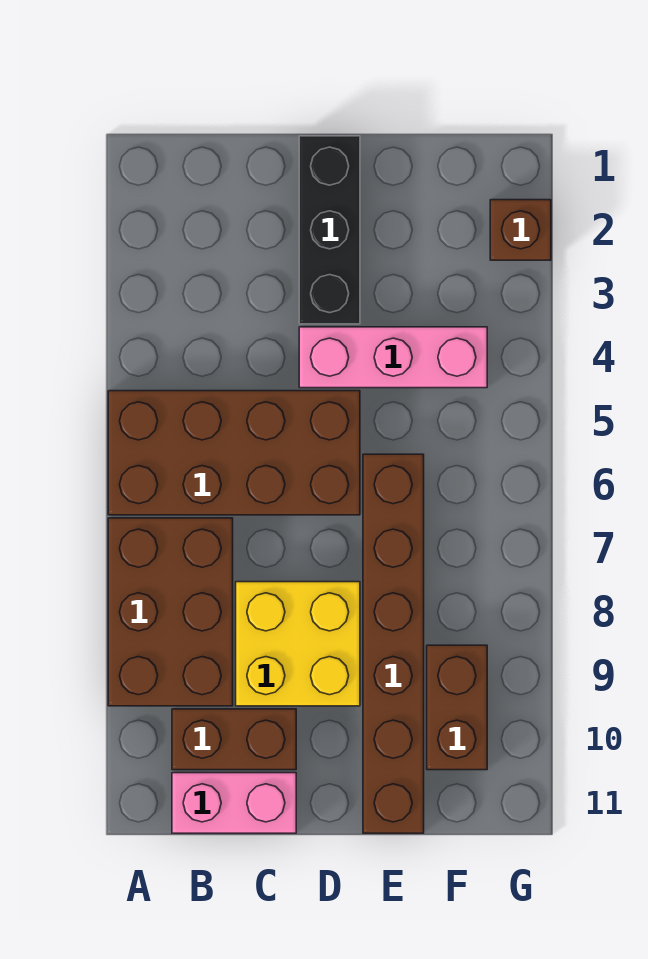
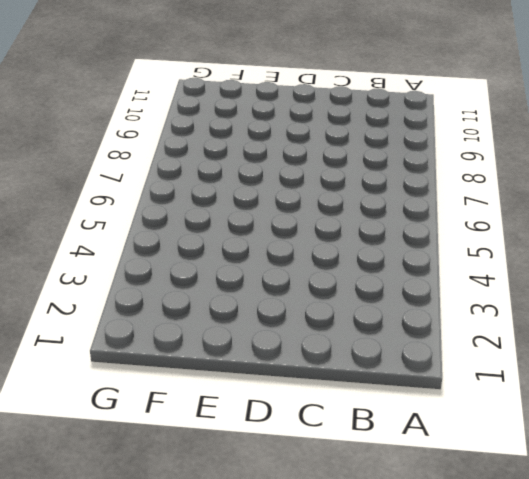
none -> brown 2x4 brick [108,391,360,515]
none -> brown 2x3 brick [108,518,233,706]

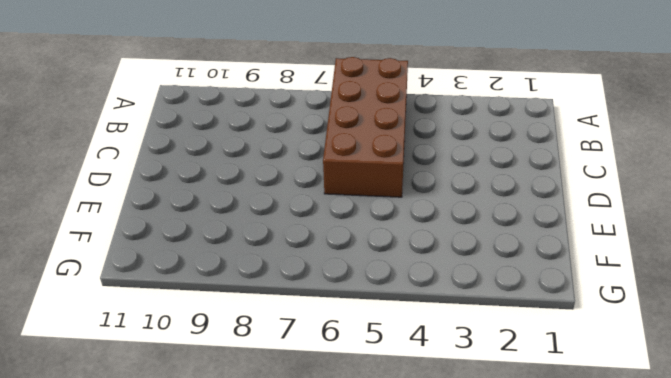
none -> brown 2x3 brick [108,518,233,706]
none -> brown 1x2 brick [172,709,296,770]

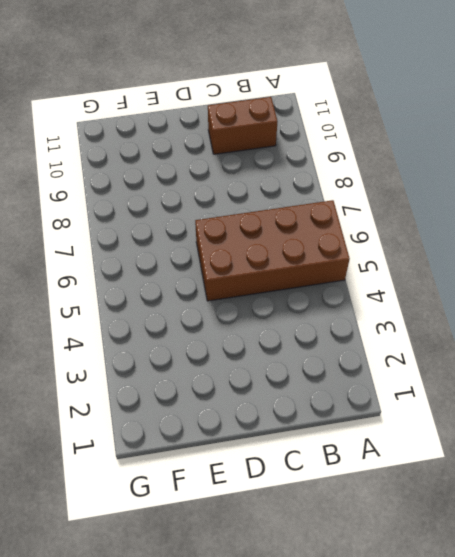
none -> brown 2x3 brick [108,518,233,706]
none -> pink 1x2 brick [172,773,296,833]

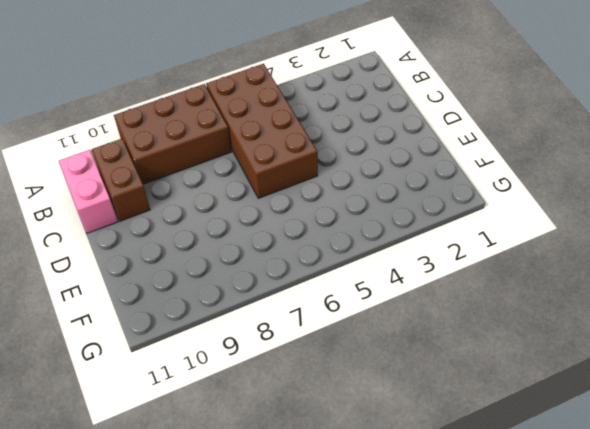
none -> yellow 2x2 brick [236,582,360,706]
none -> black 1x3 brick [299,136,360,324]

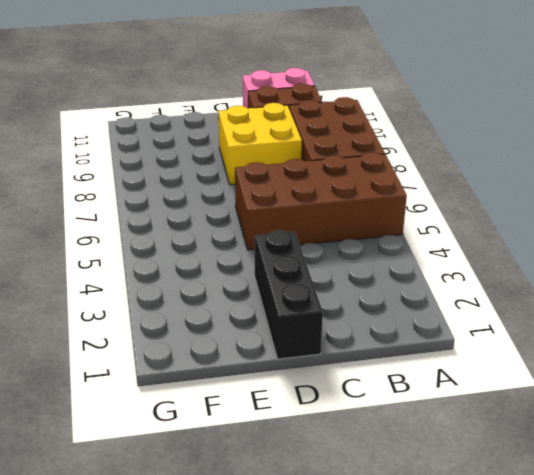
none -> pink 1x3 brick [299,327,487,388]
none -> brown 1x6 brick [363,454,424,833]

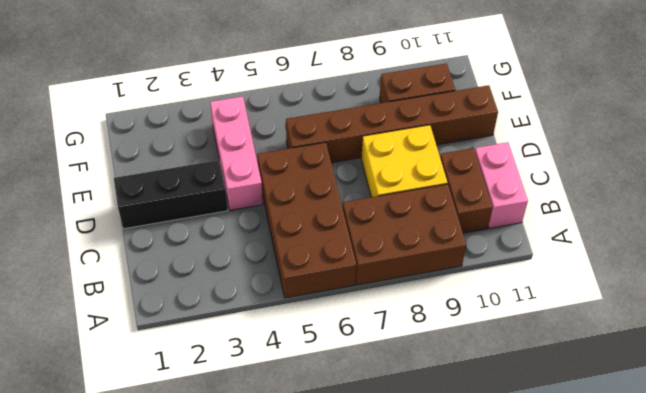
none -> brown 1x1 brick [490,200,551,260]

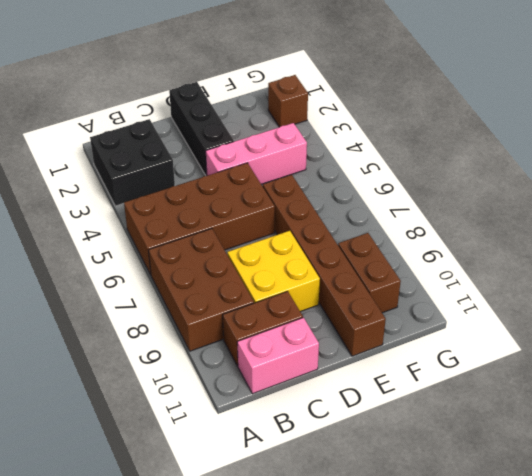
black 2x2 brick [90,119,175,206] -> none

